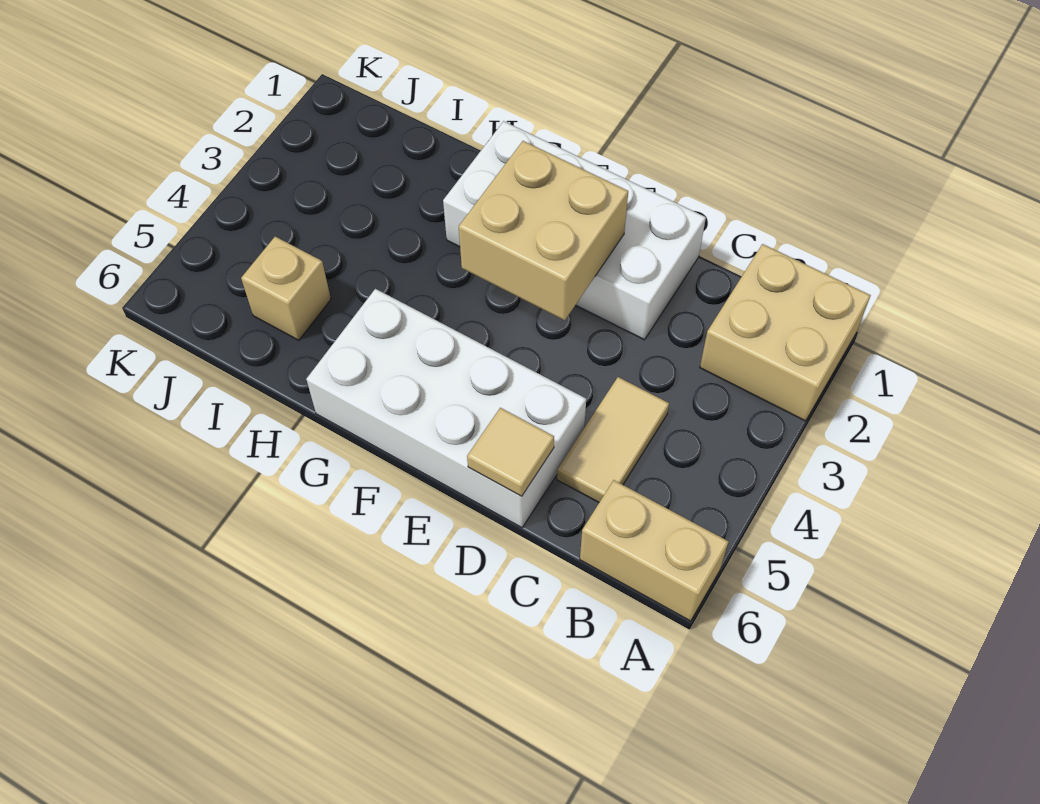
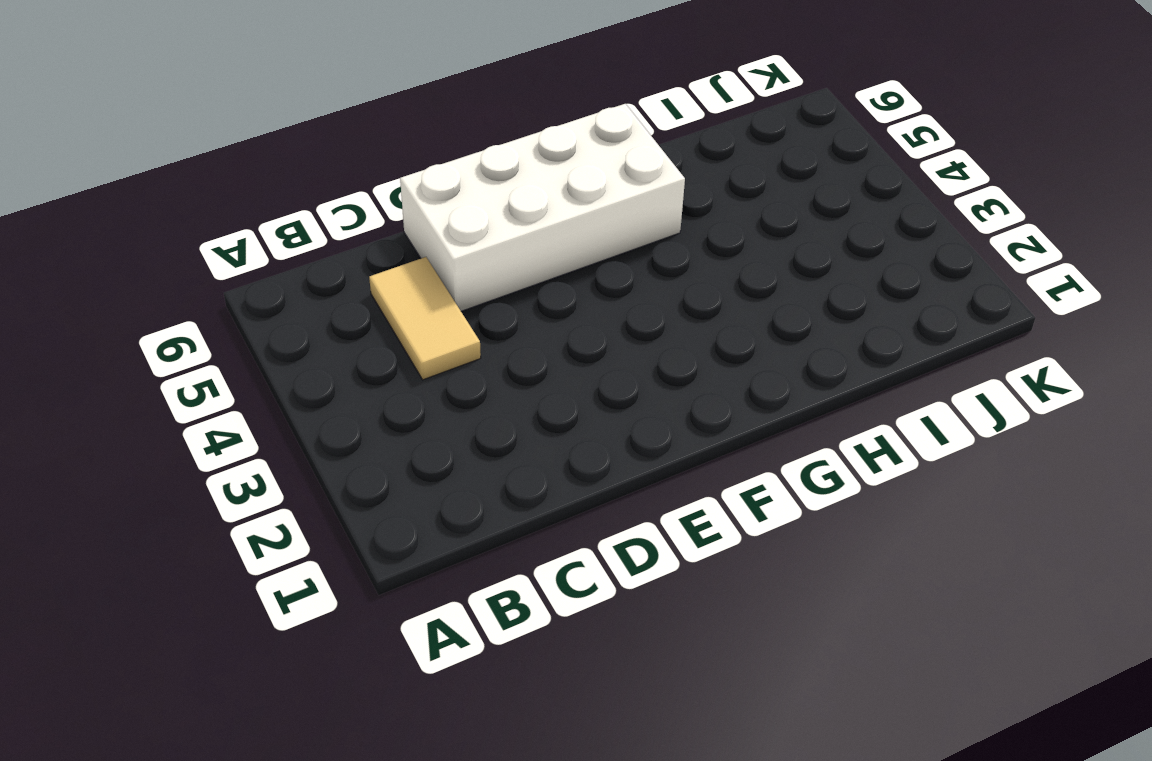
none -> tan 2x2 brick [700,244,871,421]
none -> tan 1x2 brick [580,480,729,621]

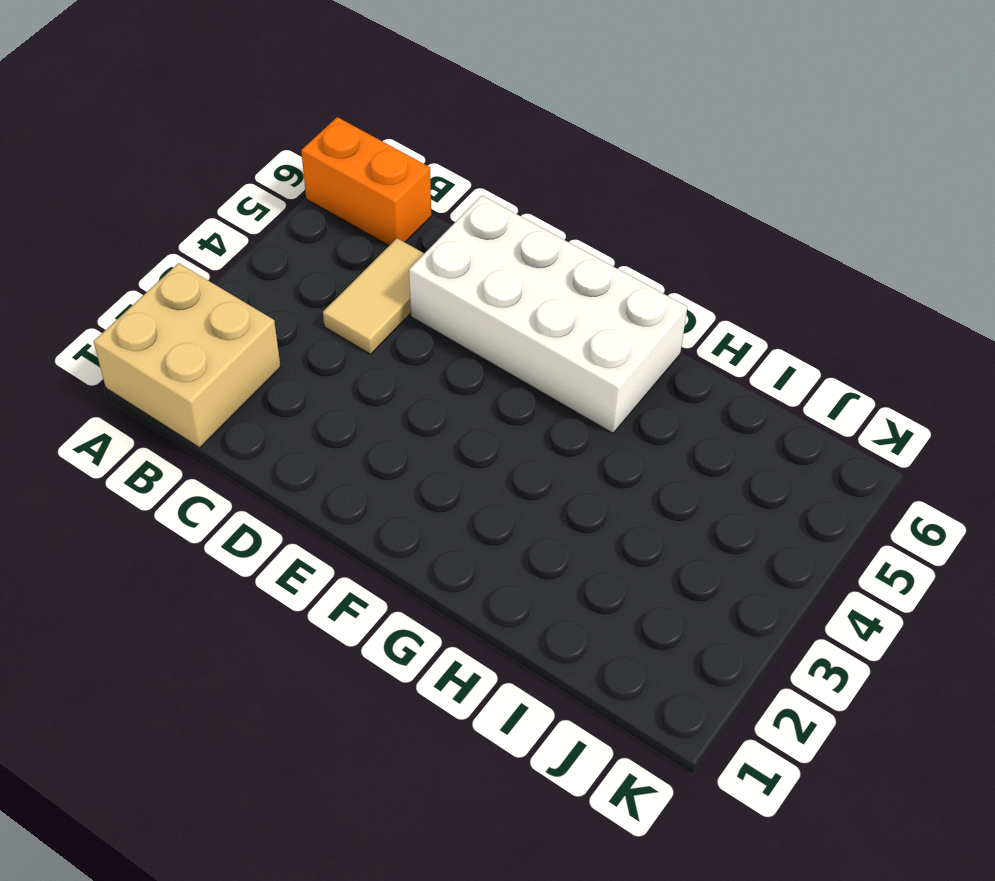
orange 1x2 brick [301,117,431,246] -> tan 1x2 brick [580,480,729,621]
none -> white 2x4 brick [443,121,706,340]
none -> tan 1x1 brick [241,237,331,340]

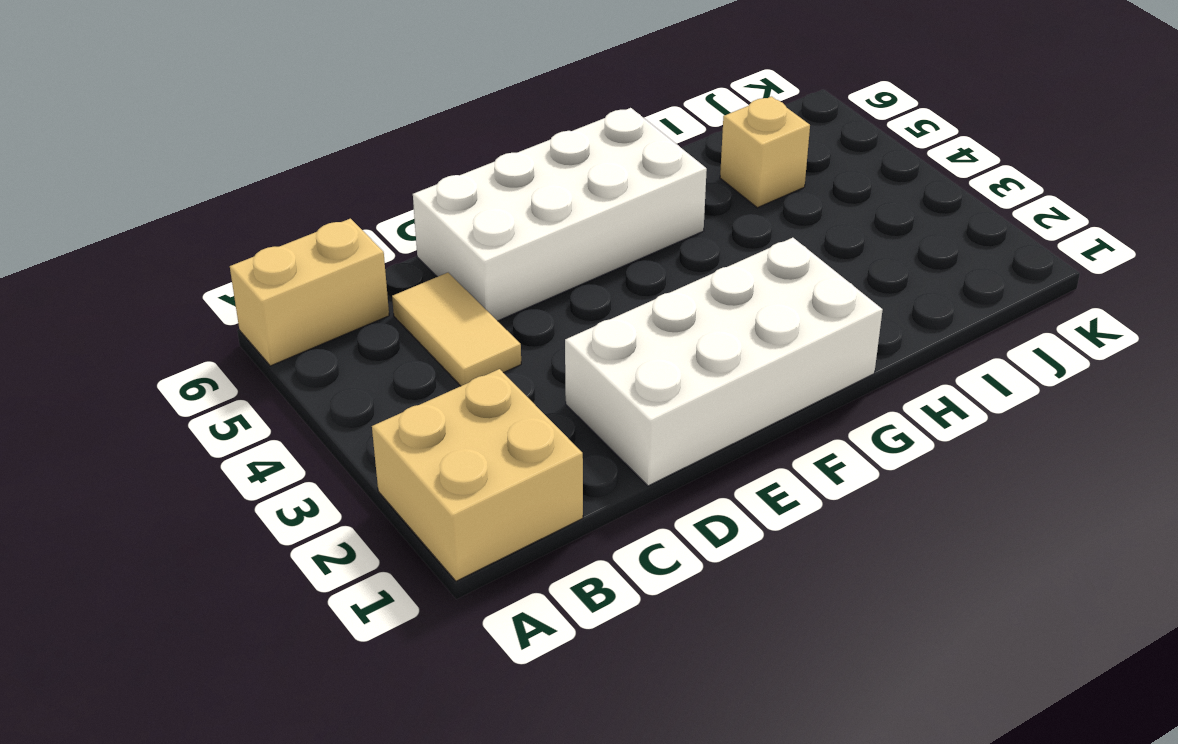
none -> tan 1x1 tile [467,408,554,496]
none -> tan 2x2 brick [459,141,628,320]

